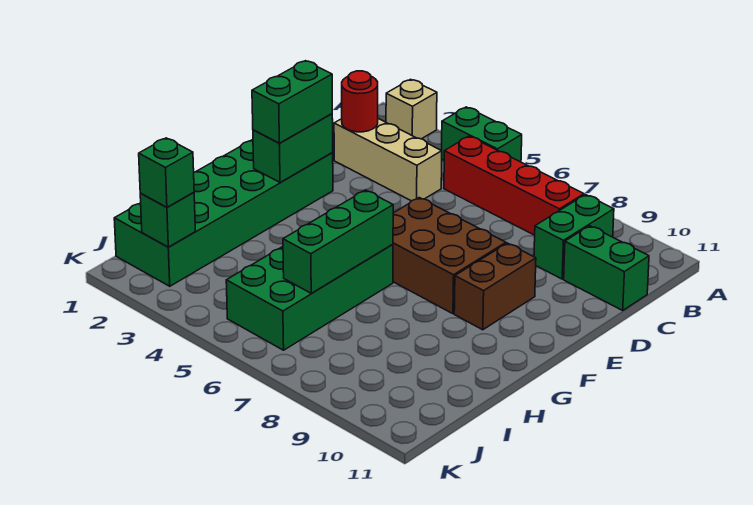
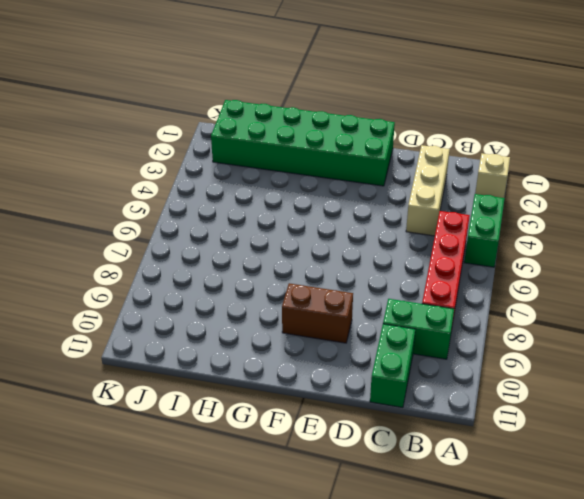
none -> brown 2x3 brick [393,198,506,314]
none -> green 2x4 brick [226,244,393,350]
none -> red 1x1 round brick [342,71,378,132]

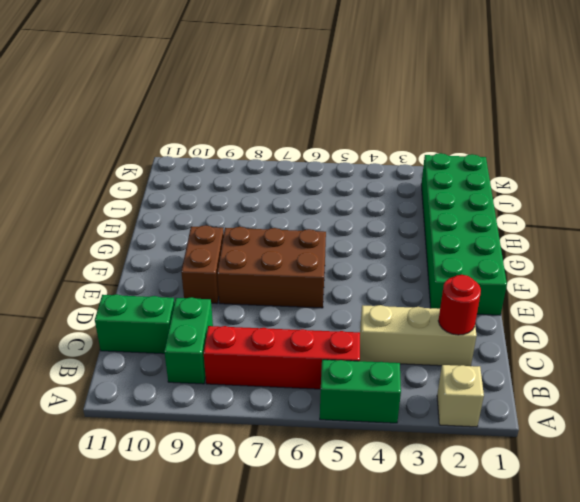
none -> green 2x4 brick [226,244,393,350]
none -> green 1x2 brick [253,114,333,182]
none -> green 1x3 brick [283,190,393,293]

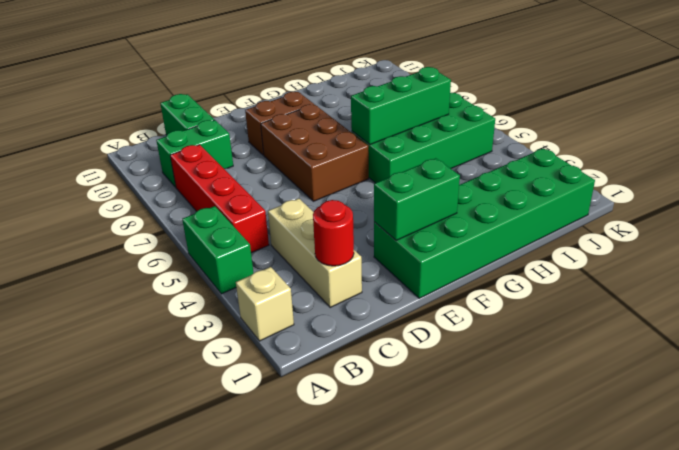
none -> green 1x1 brick [140,193,195,247]
none -> green 1x2 brick [252,61,332,143]
none -> green 1x1 brick [139,138,194,207]

